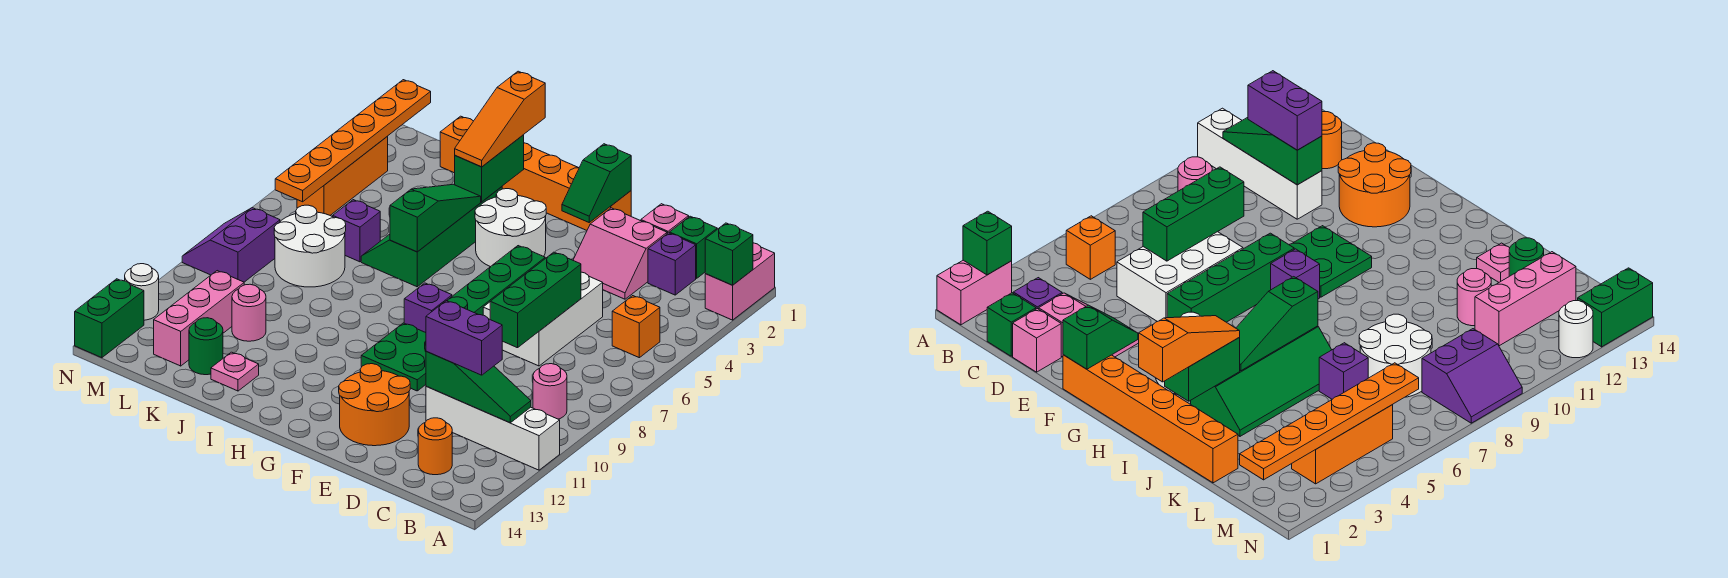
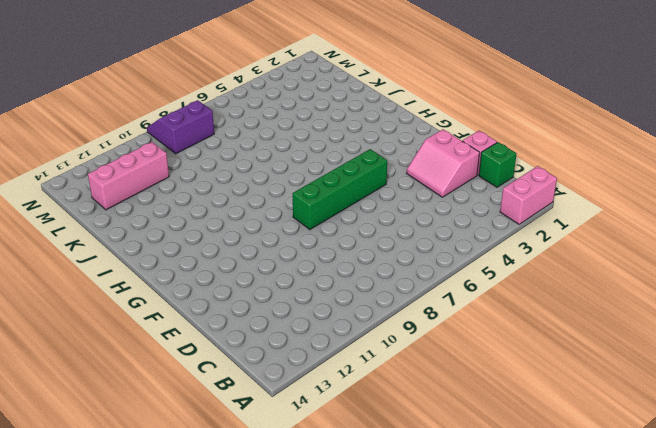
none -> white 1x4 brick [426,386,560,470]
none -> orange 1x1 brick [612,296,660,358]
none -> pink 1x1 round brick [533,364,567,419]
none -> purple 1x1 brick [648,233,696,295]

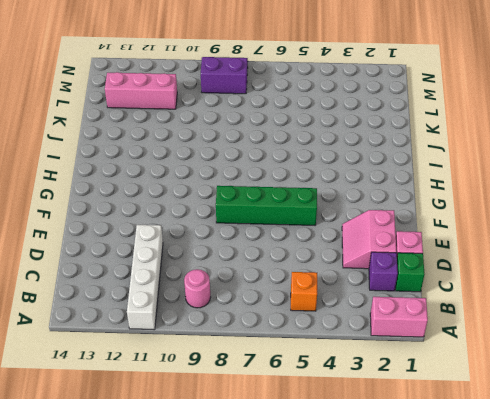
none -> orange 1x1 round brick [418,418,452,475]
none -> white 2x3 brick [483,272,603,366]
none -> orange 2x2 round brick [339,364,410,446]
none -> orange 1x6 brick [440,116,631,230]

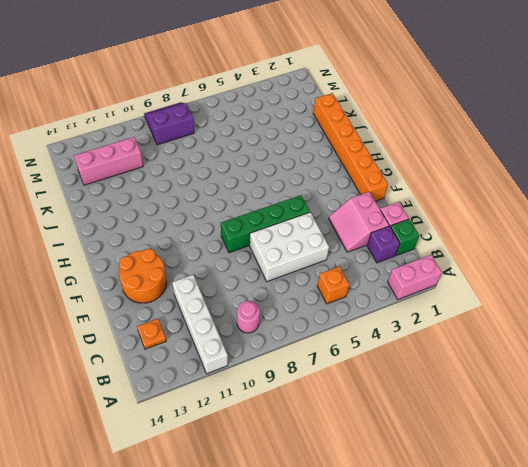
orange 1x1 plate [137,319,166,349] -> orange 1x1 round brick [418,418,452,475]
none -> green 2x2 plate [361,323,426,391]
none -> white 2x2 round brick [475,189,546,267]
none -> purple 1x1 brick [404,283,452,333]
none -> green 2x4 slope [361,187,502,287]

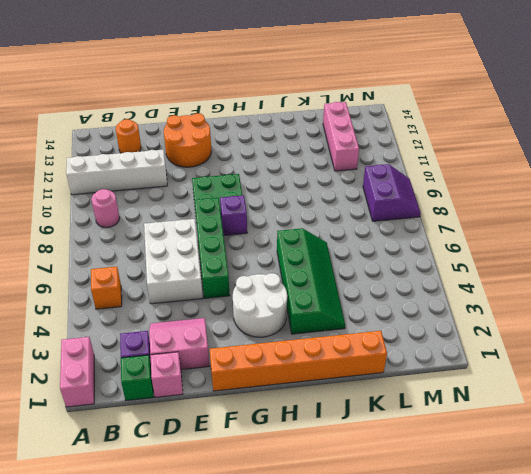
none -> pink 1x1 plate [211,352,259,391]
none -> purple 1x1 brick [333,200,380,262]
none -> white 2x2 round brick [274,205,346,287]
none -> pink 1x1 round brick [232,284,266,341]

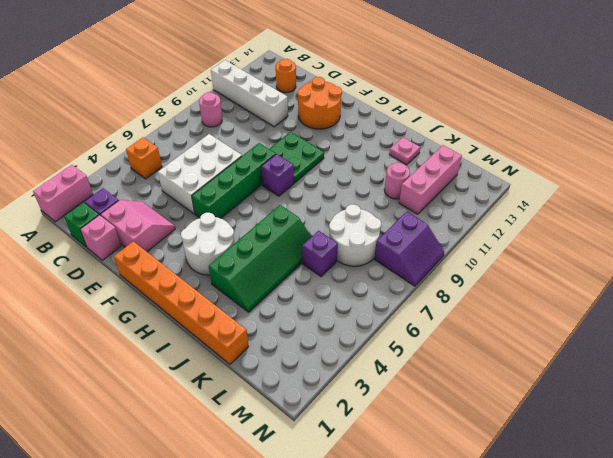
none -> green 1x1 round brick [189,318,223,375]
none -> orange 1x3 brick [297,137,388,215]
none -> white 1x1 round brick [125,264,159,320]
none -> green 1x2 brick [75,279,144,358]

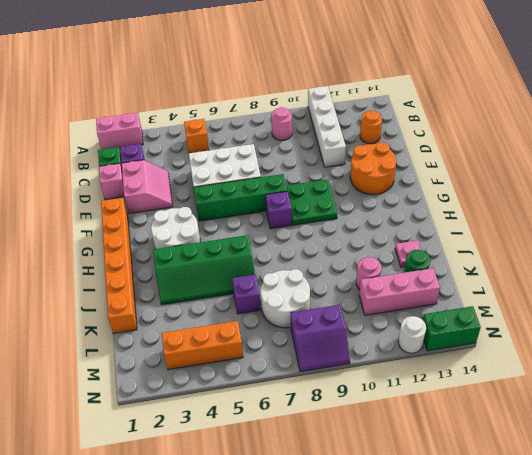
none -> green 1x1 brick [705,223,753,285]
none -> green 1x3 slope [426,351,531,423]
none -> green 1x3 brick [490,252,581,348]
none -> green 1x2 slope [562,144,631,222]

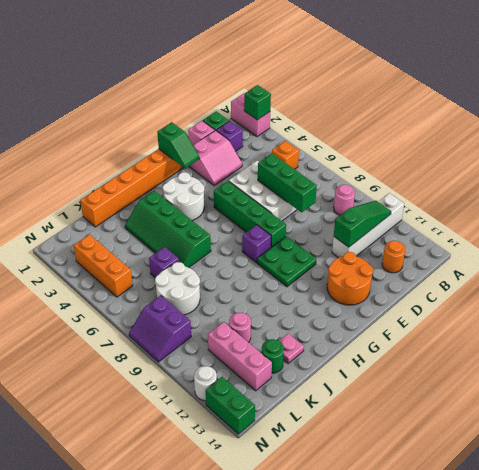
none -> green 1x2 brick [455,135,524,202]
none -> green 1x3 slope [390,184,481,252]
none -> orange 1x6 plate [275,80,431,202]
none -> purple 1x2 brick [426,301,502,375]

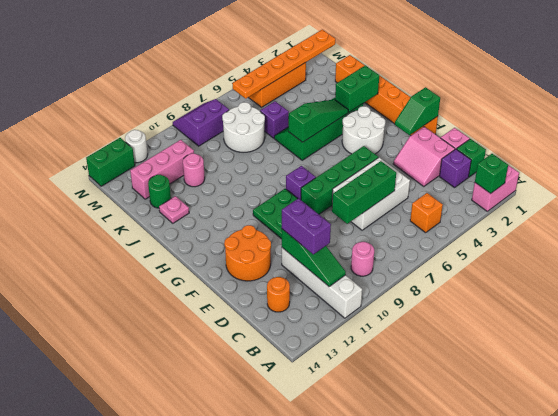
none -> orange 1x3 slope [455,71,545,167]

